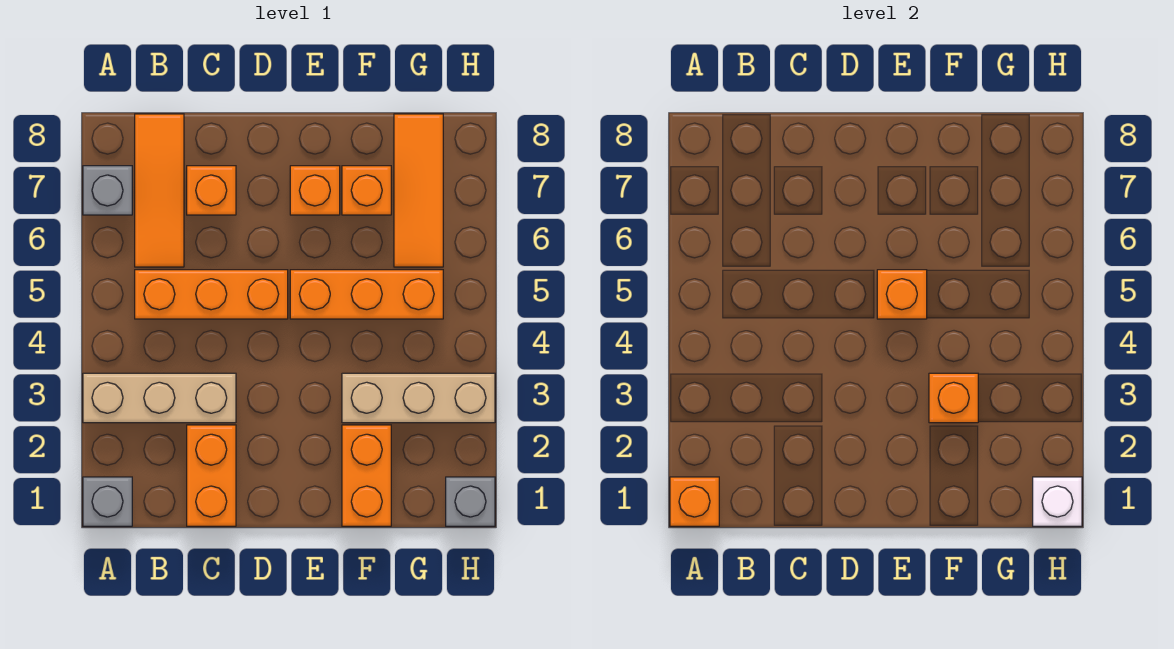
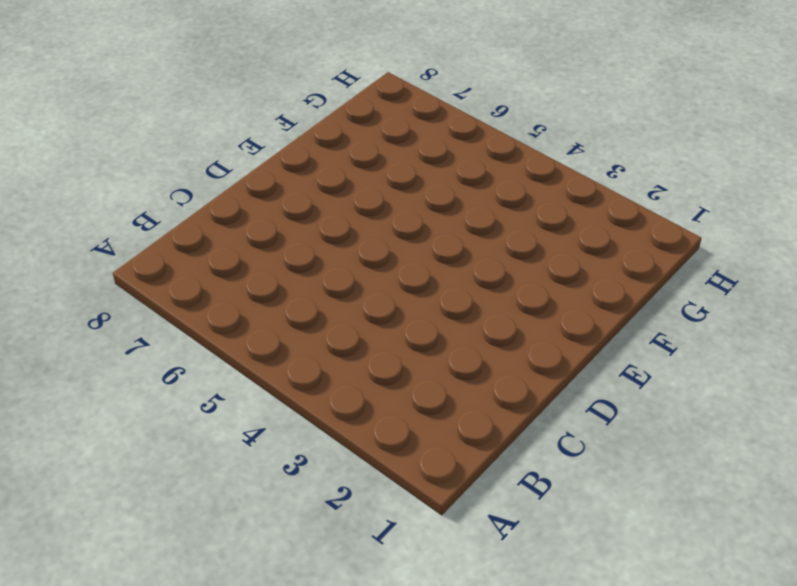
none -> grey 1x1 brick [83,477,132,526]
none -> tan 1x3 brick [83,373,236,423]
none -> grey 1x1 brick [83,166,132,215]

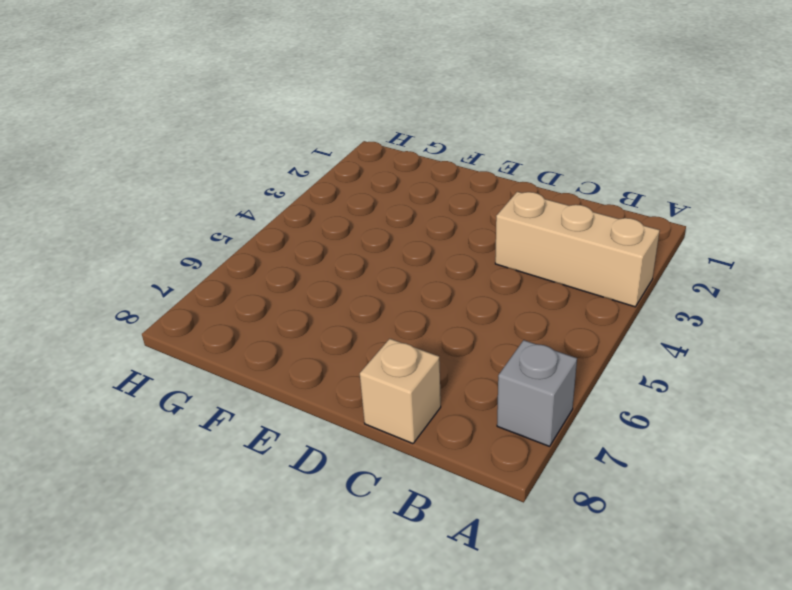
tan 1x1 brick [360,339,441,444] -> none
none -> grey 1x1 brick [83,477,132,526]
none -> orange 1x3 brick [135,270,288,319]
none -> orange 1x3 tile [135,114,184,267]

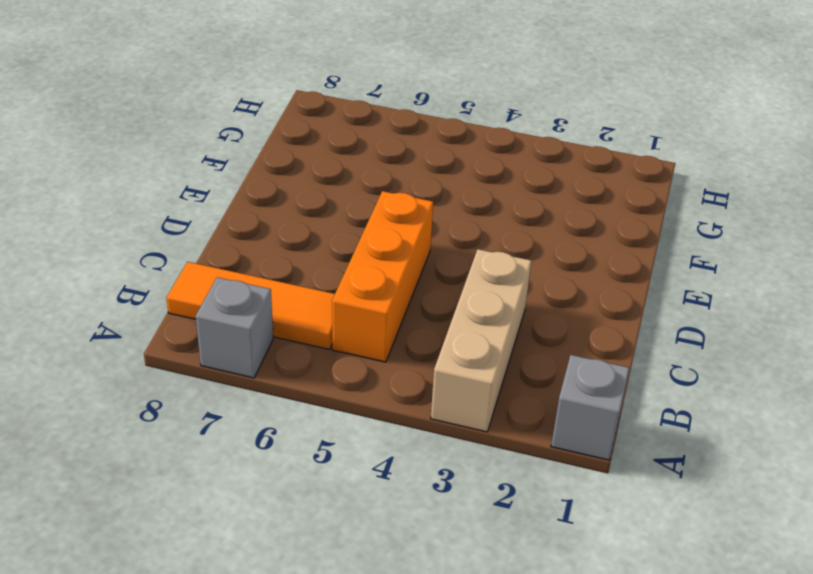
none -> orange 1x2 brick [187,425,236,526]
none -> orange 1x1 brick [187,166,236,215]
none -> orange 1x3 brick [290,270,443,319]

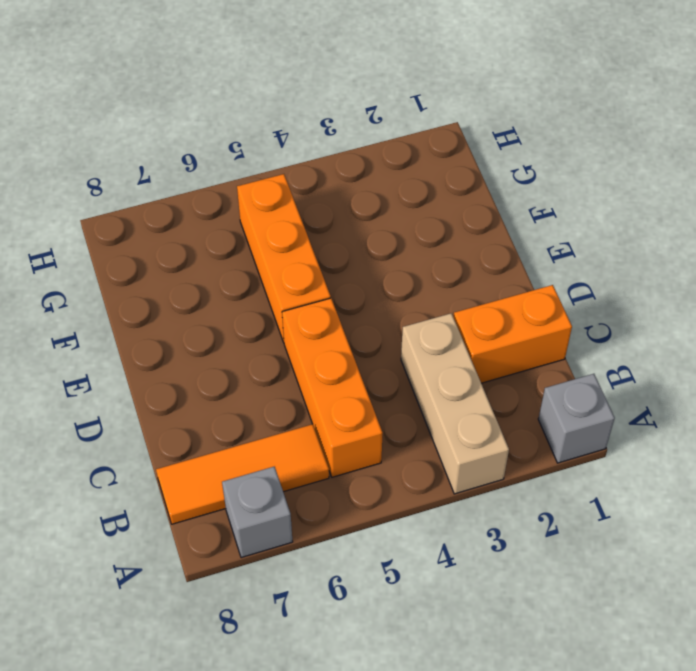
none -> orange 1x1 brick [187,166,236,215]
none -> orange 1x1 brick [290,166,340,215]
none -> orange 1x2 brick [342,425,391,526]

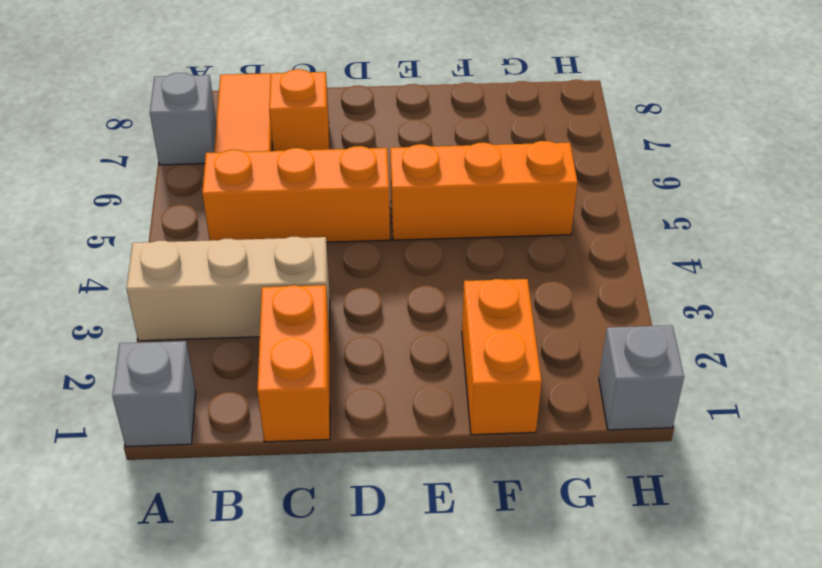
none -> orange 1x1 brick [290,166,340,215]
none -> tan 1x3 brick [342,373,495,423]
none -> orange 1x1 brick [342,166,391,215]

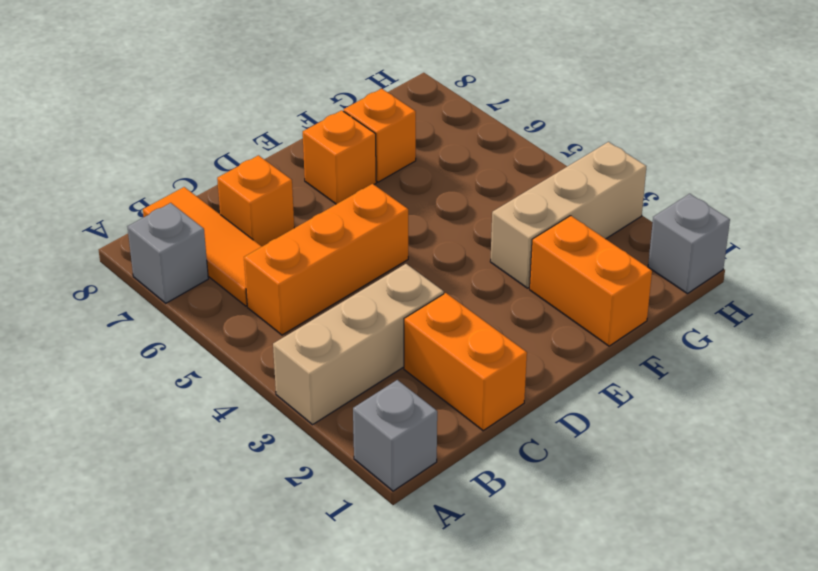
none -> orange 1x3 brick [290,270,443,319]
none -> orange 1x3 tile [394,114,443,267]
none -> orange 1x1 brick [670,477,719,526]

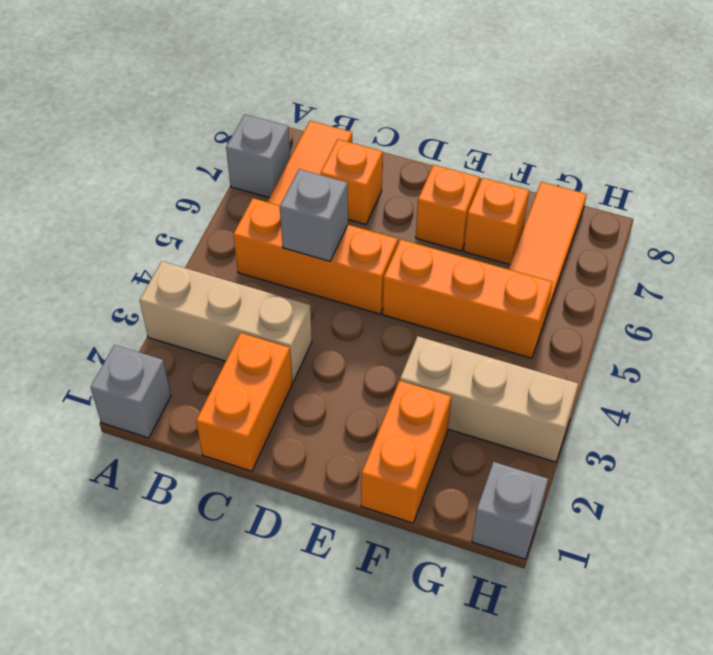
grey 1x1 brick [280,169,348,261] -> none
none -> orange 1x1 brick [670,477,719,526]
none -> orange 1x1 brick [877,270,927,319]
none -> orange 1x1 brick [929,373,978,423]

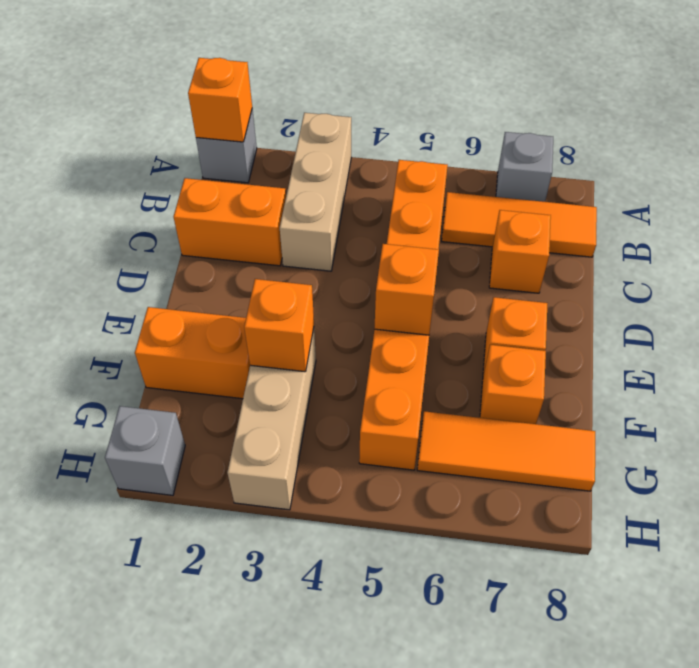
none -> white 1x1 brick [1033,477,1082,526]

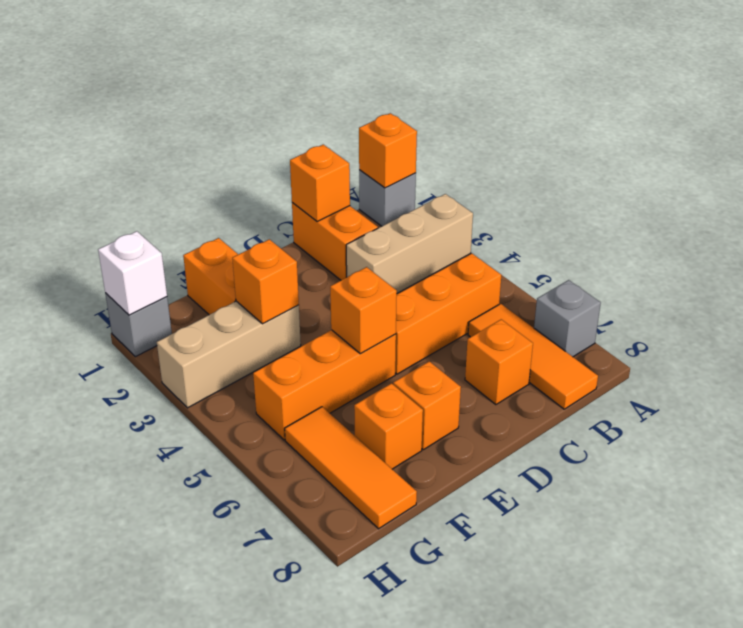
orange 1x1 brick [290,145,350,221] -> none

